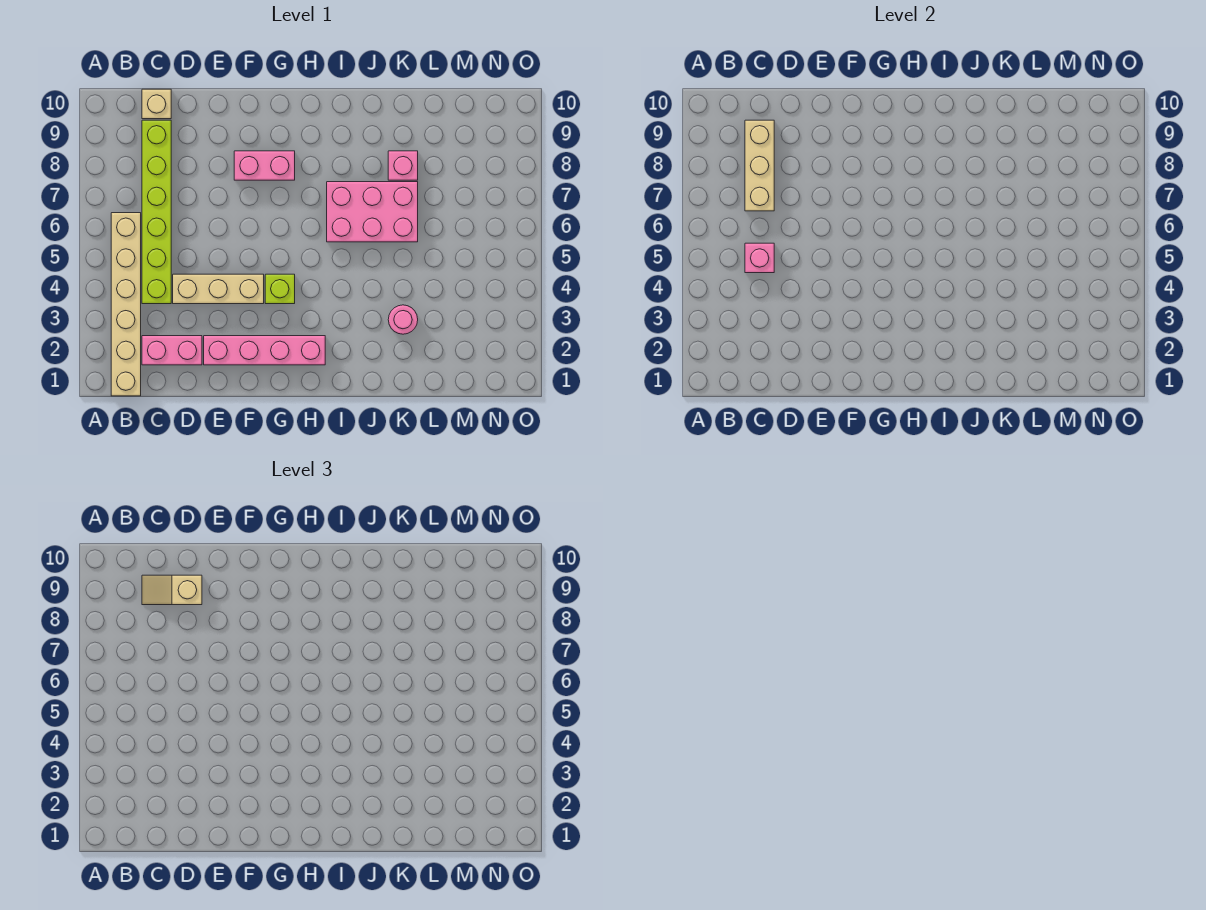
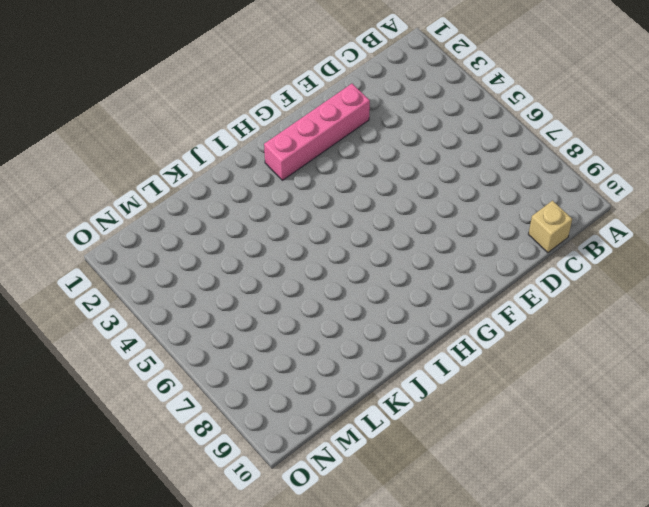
none -> tan 1x6 brick [111,213,141,396]
none -> pink 1x2 brick [142,336,202,365]
none -> lime 1x6 brick [142,120,171,304]

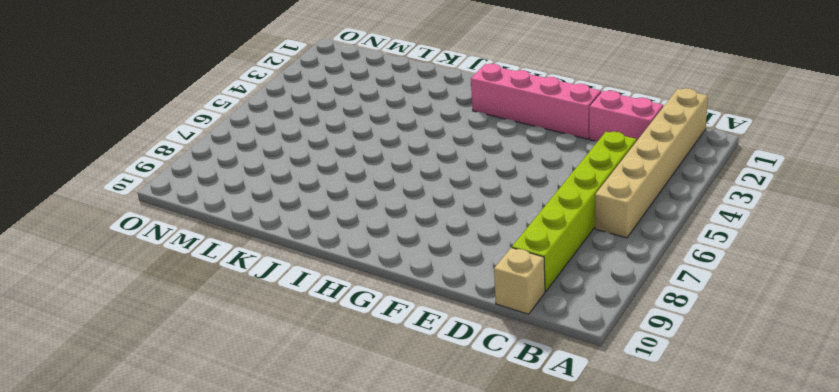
none -> tan 1x3 brick [173,274,264,304]
none -> pink 1x2 brick [234,151,295,180]
none -> lime 1x1 brick [265,274,295,304]

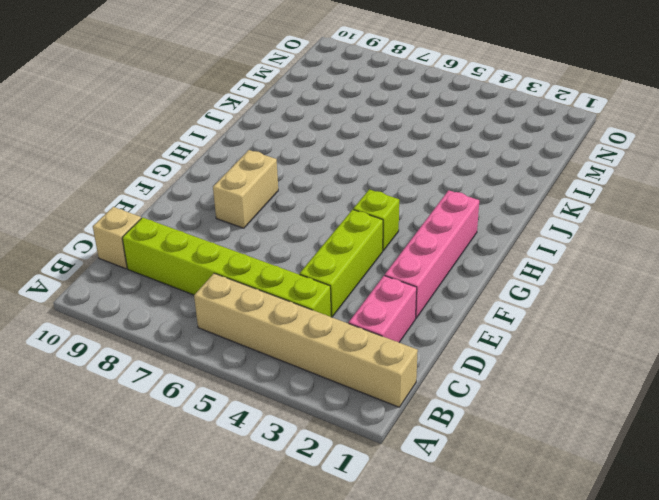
lime 1x3 brick [300,210,383,317] -> tan 1x3 brick [173,274,264,304]
tan 1x2 brick [213,150,278,228] -> pink 1x2 brick [234,151,295,180]
none -> pink 2x3 brick [327,182,418,242]
none -> pink 1x1 round brick [388,305,418,334]
none -> pink 1x1 brick [388,151,418,180]

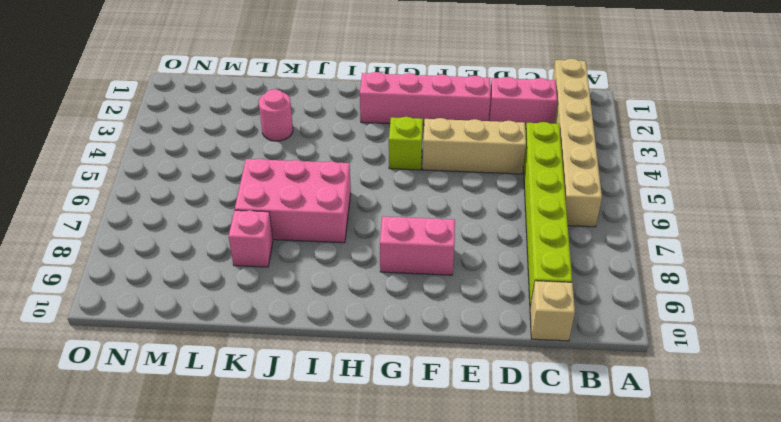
none -> pink 1x1 brick [745,243,774,273]
none -> tan 1x3 brick [745,120,774,211]
none -> tan 1x2 slope [142,575,202,605]

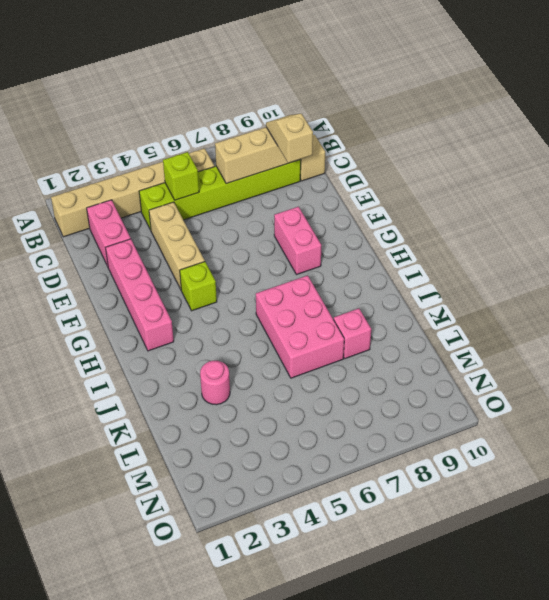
lime 1x1 brick [163,152,199,200] -> pink 1x1 brick [745,243,774,273]

